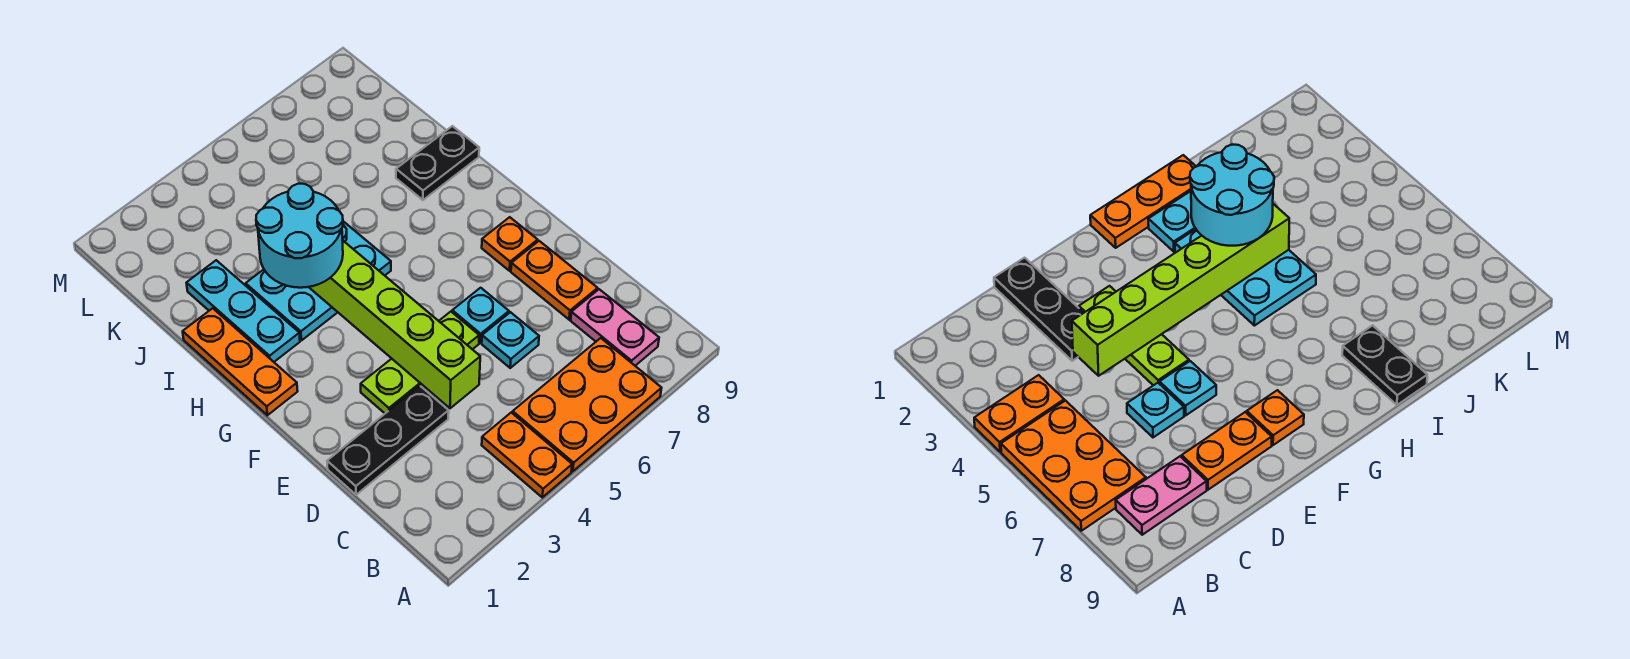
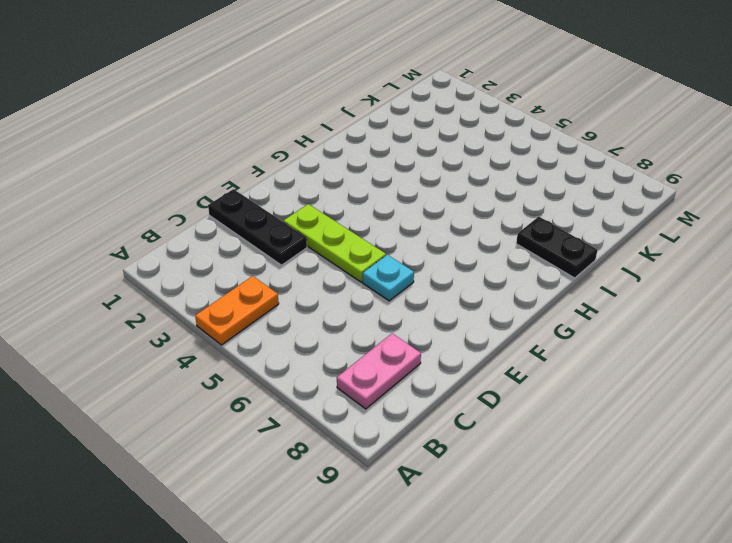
none -> orange 2x3 plate [513,338,662,471]
none -> cyan 1x1 plate [482,312,539,368]
none -> orange 1x2 plate [511,241,598,320]

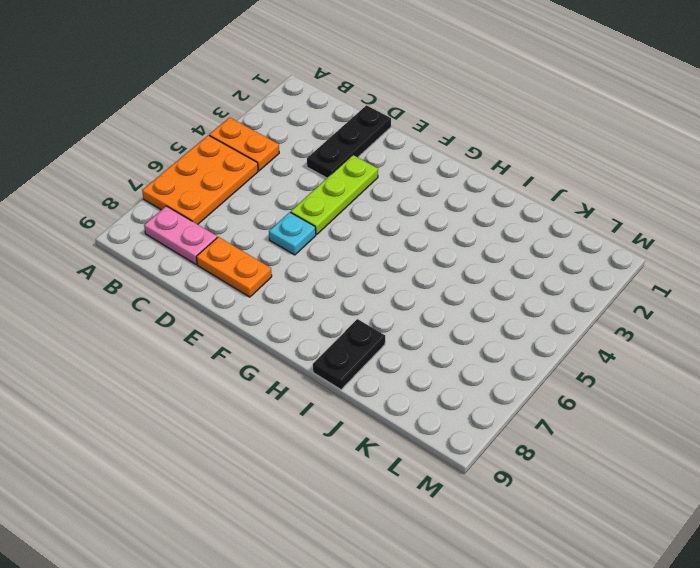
none -> cyan 1x1 plate [482,312,539,368]
none -> orange 1x1 plate [482,217,538,271]
none -> orange 1x3 plate [183,308,298,415]

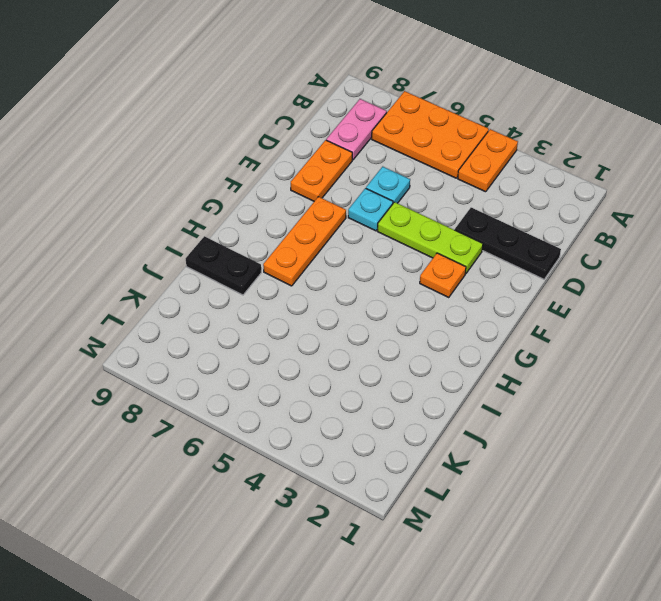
orange 1x1 plate [420,253,466,298] -> orange 1x1 plate moved to [482,217,538,271]
orange 1x3 plate [263,197,346,286] -> orange 1x3 plate moved to [183,308,298,415]
none -> cyan 1x3 plate [187,260,300,362]
none -> cyan 2x3 plate [246,221,391,340]
none -> lime 1x6 brick [309,240,480,408]

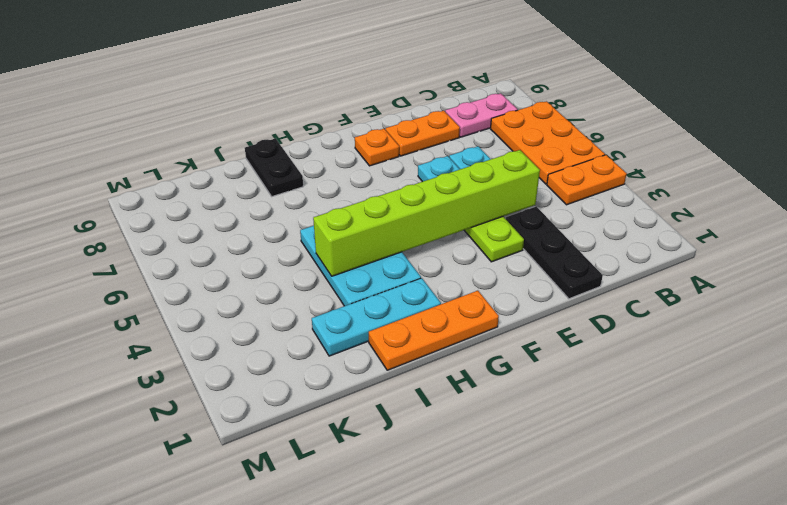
none -> cyan 2x2 round brick [256,184,343,288]

